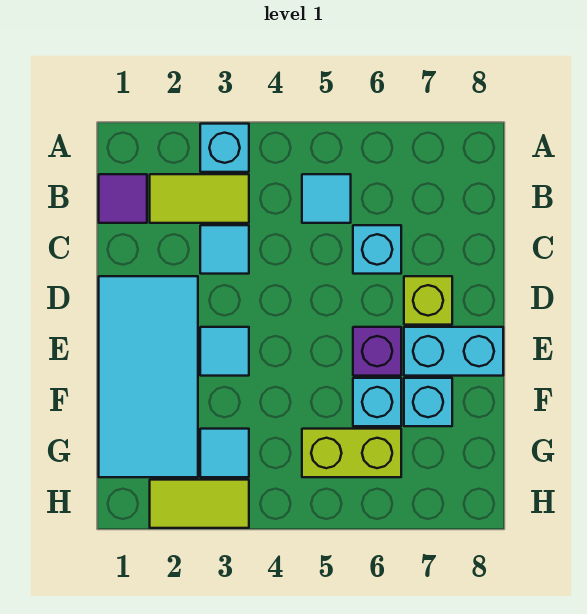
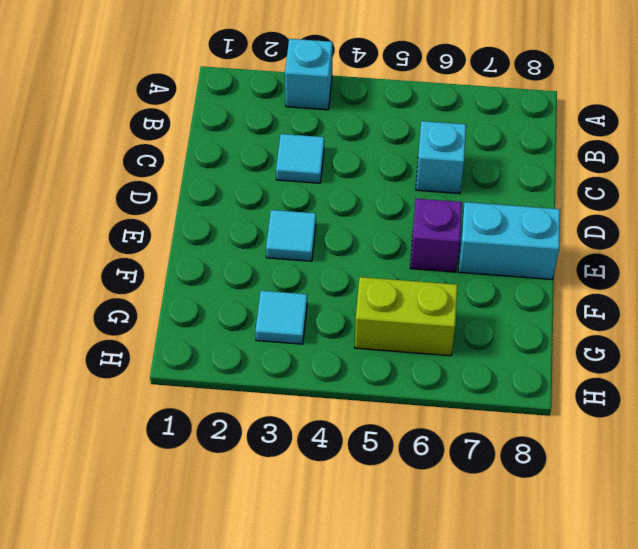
none -> purple 1x1 tile [99,174,147,223]
none -> lime 1x2 tile [150,174,249,223]
none -> cyan 1x1 tile [302,174,351,223]

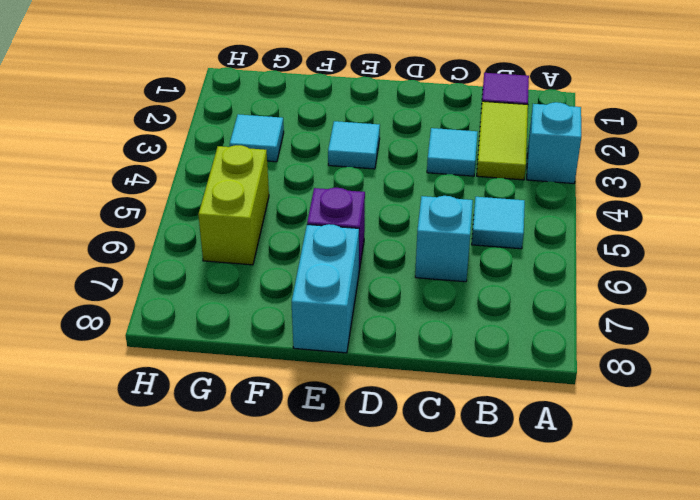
none -> cyan 2x4 tile [99,276,198,477]
none -> lime 1x1 brick [404,276,452,325]
none -> cyan 1x1 brick [353,378,401,426]

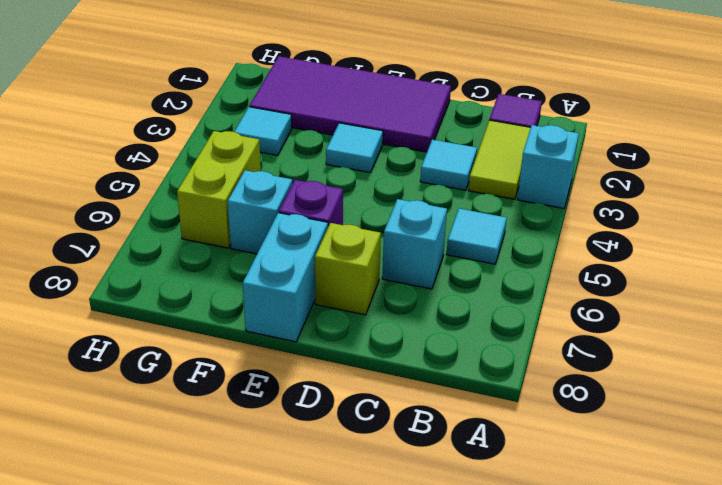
purple 2x4 tile [250,56,451,152] -> cyan 2x4 tile [99,276,198,477]
none -> cyan 1x1 brick [404,378,452,426]
none -> lime 1x2 tile [150,480,249,528]

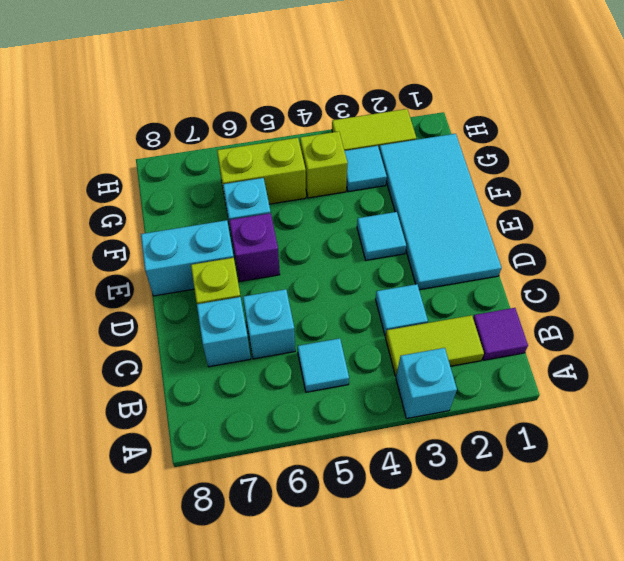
cyan 1x1 brick [197,297,251,367] -> cyan 1x1 brick moved to [404,378,452,426]
lime 1x1 brick [300,131,348,198] -> none

